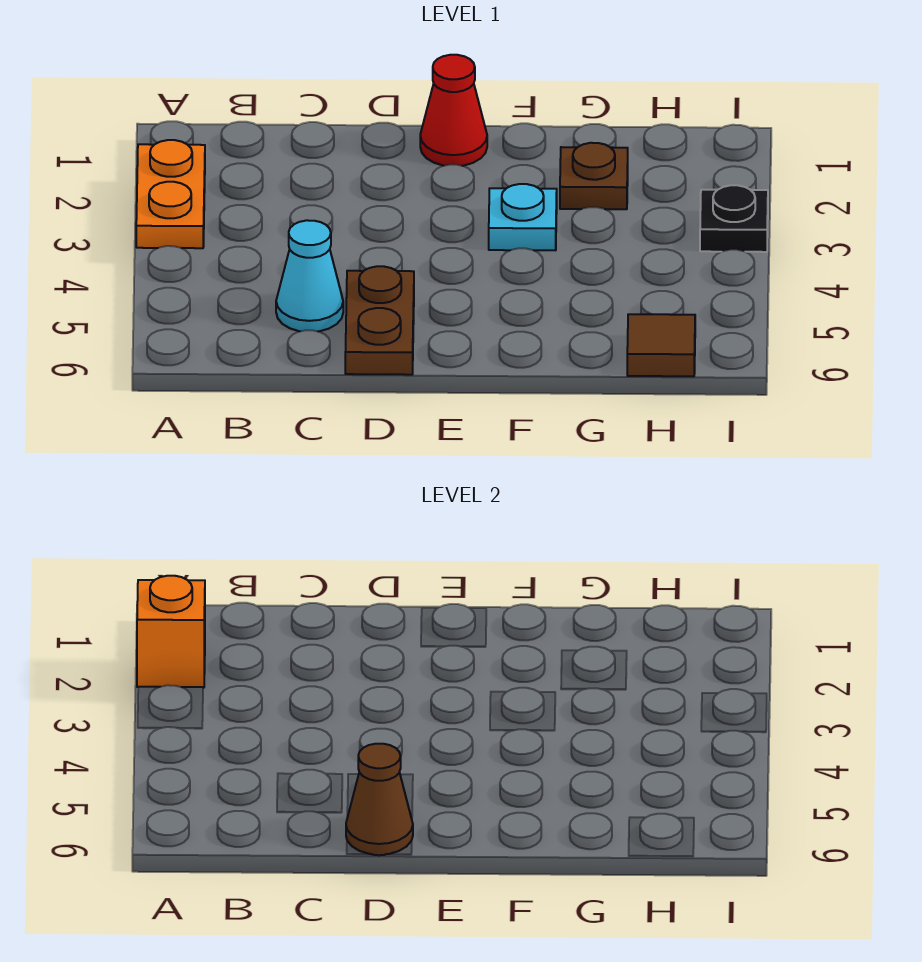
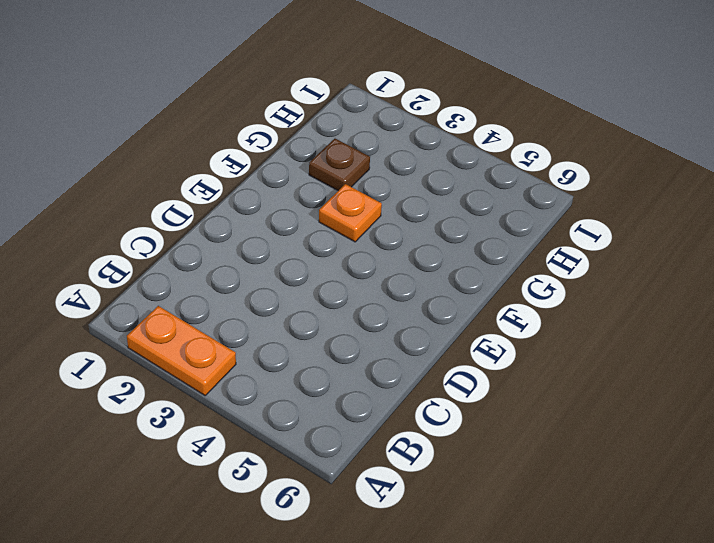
orange 1x1 plate [319,184,382,242] -> cyan 1x1 plate [489,184,557,250]
none -> cyan 1x1 cone [276,220,343,331]
none -> brown 1x2 plate [345,266,414,375]

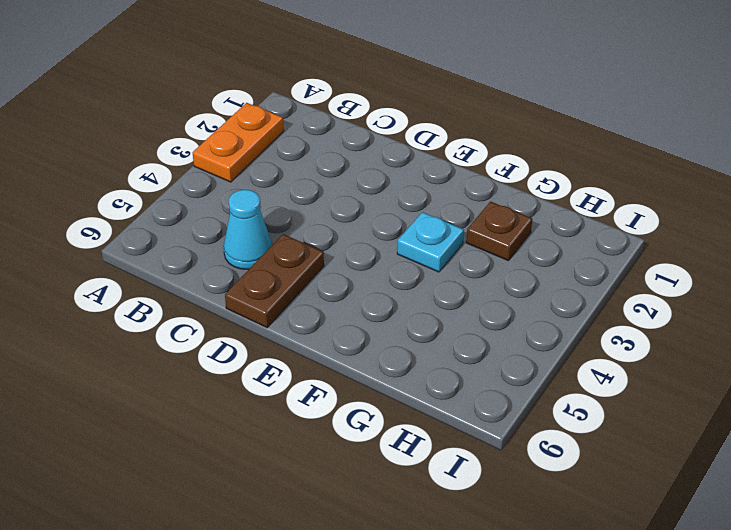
none -> red 1x1 cone [420,55,487,166]
none -> brown 1x1 tile [627,314,695,376]

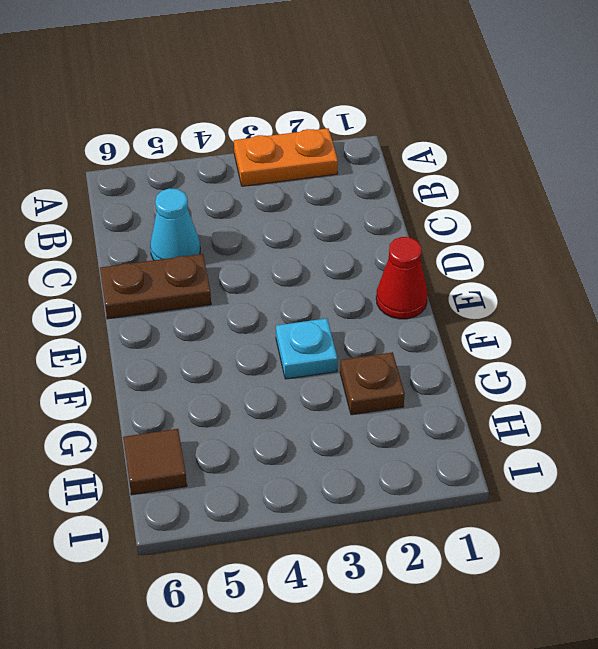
none -> black 1x1 plate [700,185,768,252]
none -> orange 1x1 brick [137,576,205,688]

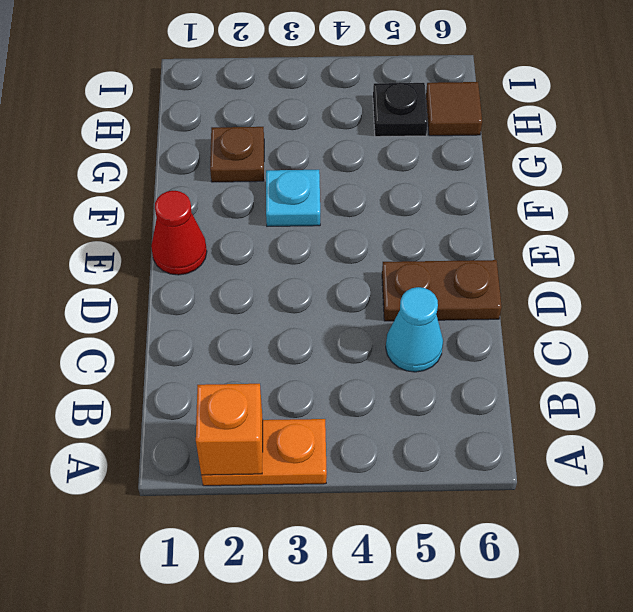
black 1x1 plate [373,83,428,137] -> black 1x1 plate moved to [700,185,768,252]
none -> brown 1x1 cone [346,744,413,855]

